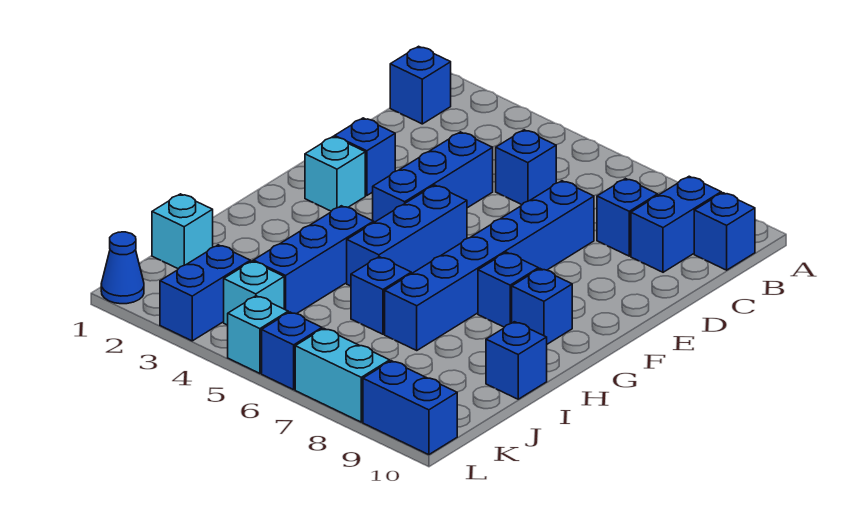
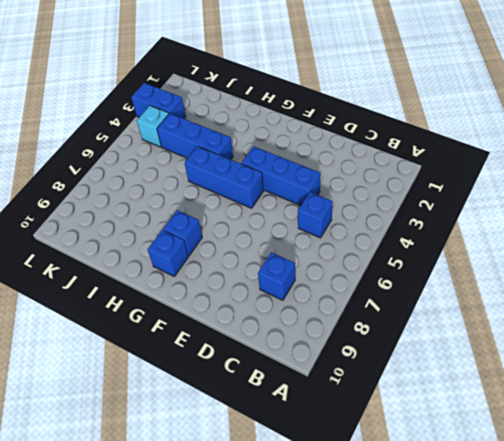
none -> blue 1x1 brick [390,46,451,124]
none -> blue 1x2 brick [631,176,721,272]
none -> blue 1x1 brick [694,193,755,270]

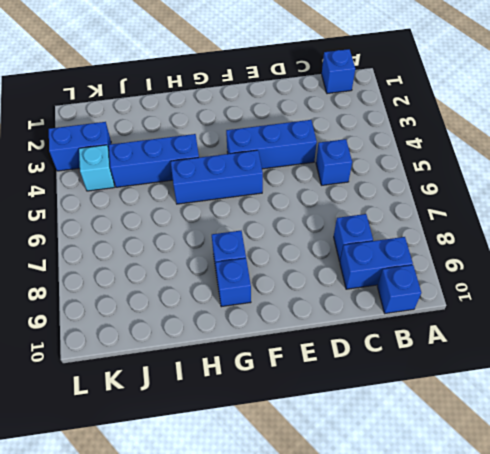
none -> blue 1x6 brick [385,181,594,350]
none -> blue 1x1 brick [335,118,395,196]
none -> cyan 1x1 brick [305,136,365,211]

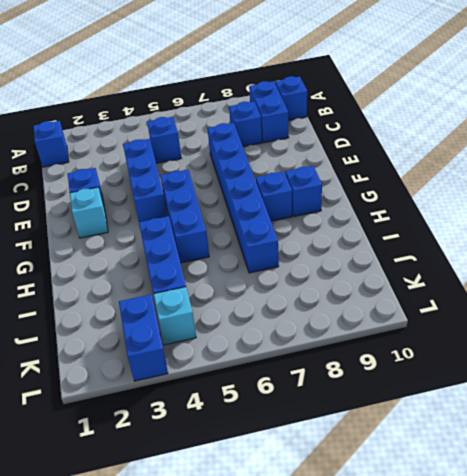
none -> blue 1x1 brick [351,257,411,334]
none -> blue 1x1 brick [486,322,547,399]
none -> cyan 1x1 brick [152,194,213,269]

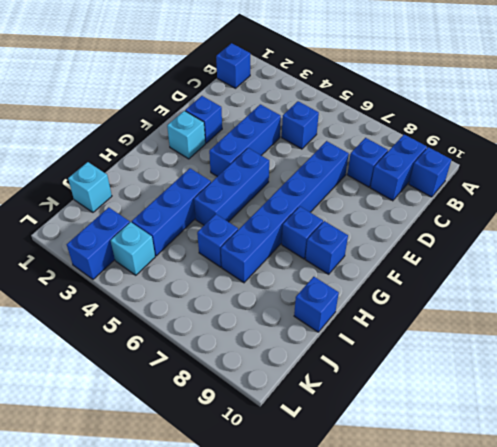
none -> blue 1x1 cone [101,232,144,304]
none -> cyan 1x1 brick [228,296,288,373]
none -> blue 1x1 brick [262,312,322,390]

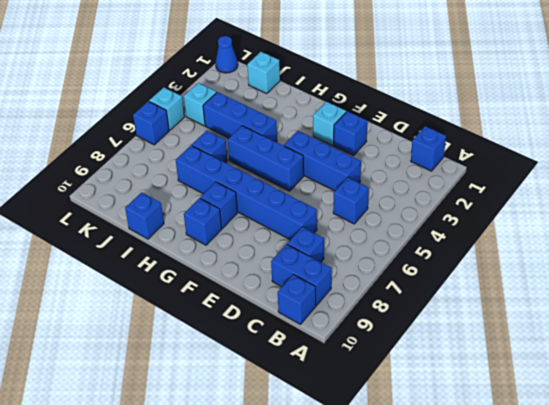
none -> blue 1x2 brick [160,245,250,341]
none -> cyan 1x2 brick [295,328,390,422]
none -> blue 1x2 brick [363,361,457,455]

